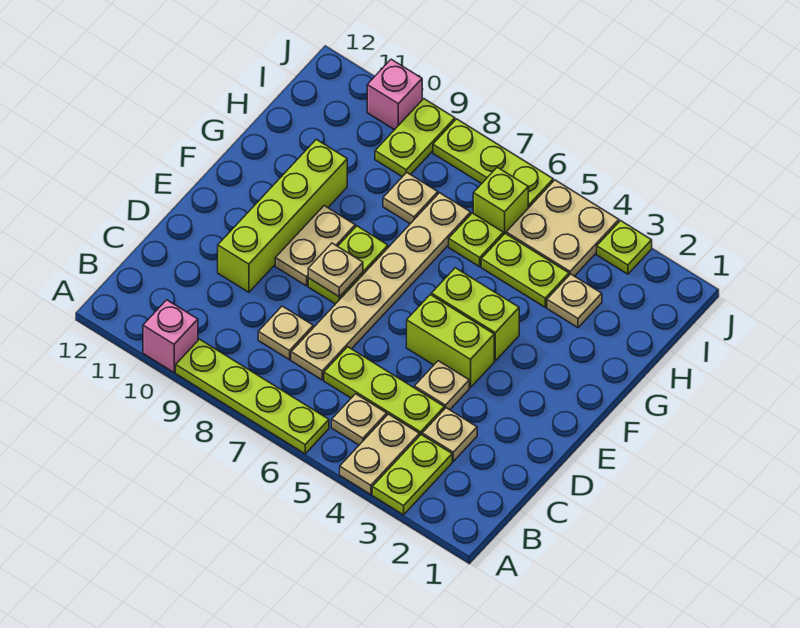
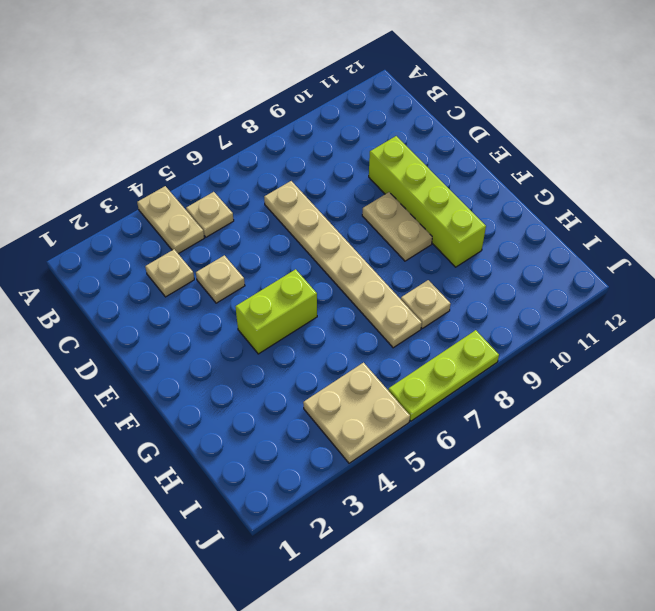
none -> lime 1x2 plate [372,435,452,515]
none -> lime 1x4 plate [176,339,329,454]
none -> pink 1x1 brick [143,300,198,372]

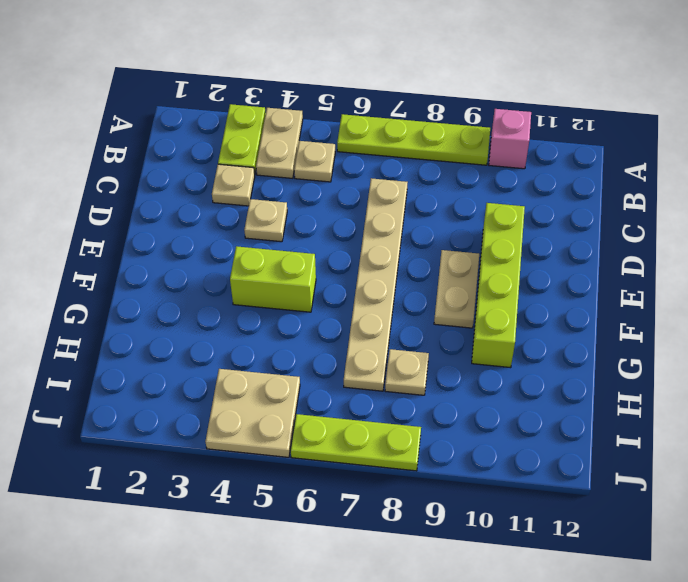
none -> lime 1x3 plate [324,347,444,435]
none -> tan 1x1 plate [258,306,313,360]
none -> lime 1x2 brick [407,295,494,388]

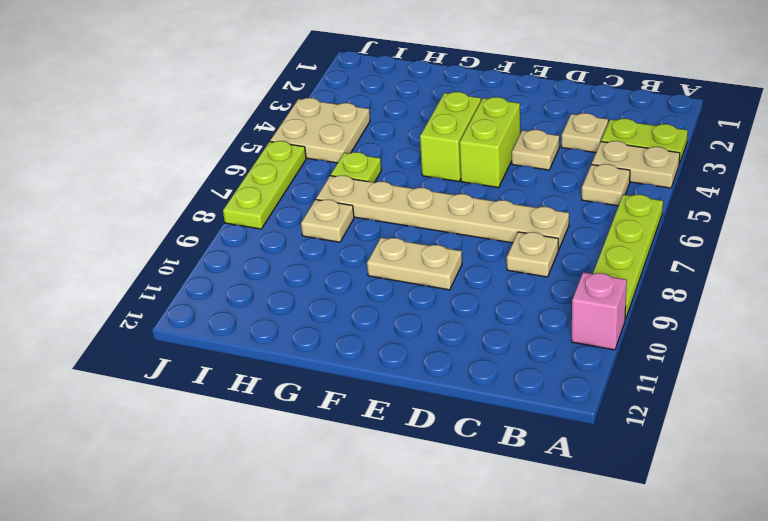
none -> lime 1x3 plate [324,347,444,435]
none -> lime 1x4 brick [218,139,347,292]
none -> lime 1x2 plate [308,226,388,304]

